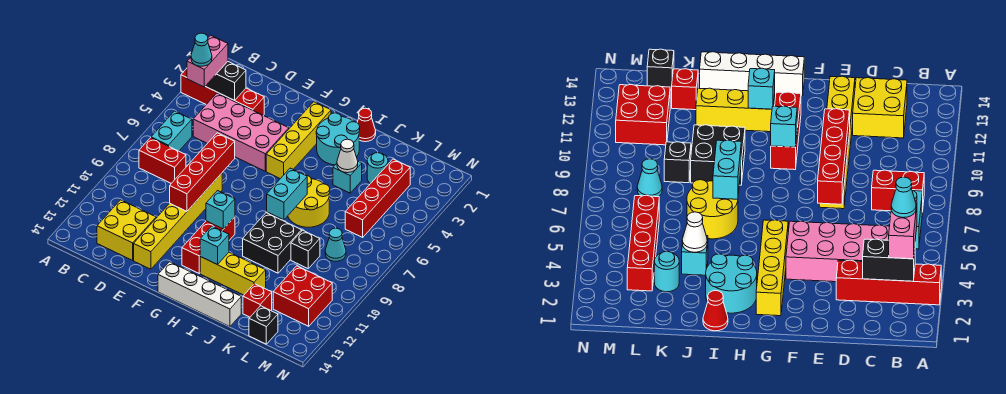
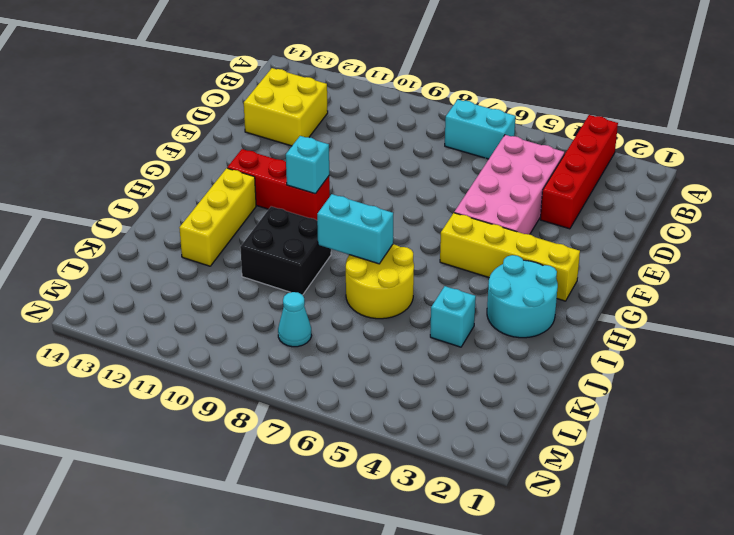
none -> red 1x2 brick [139,138,186,183]
none -> yellow 1x6 brick [134,173,222,269]
none -> white 1x4 brick [158,262,241,327]
none -> red 1x1 cone [357,108,376,142]

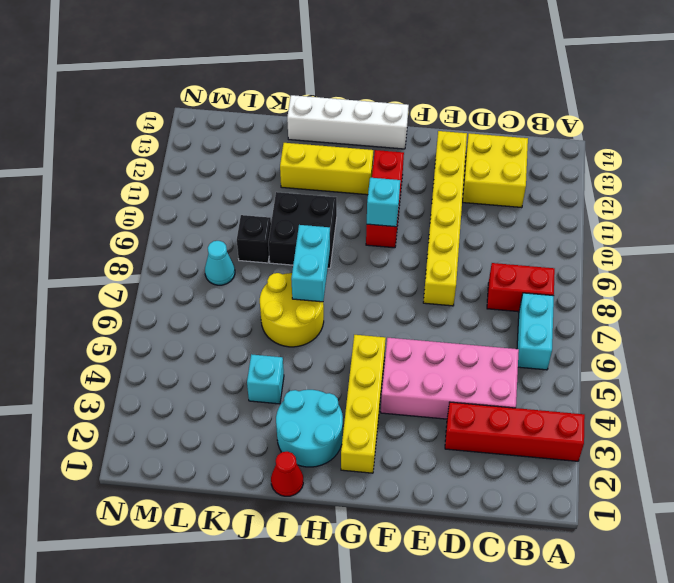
none -> cyan 1x1 round brick [367,153,388,184]
none -> red 1x1 brick [243,284,272,317]
none -> red 1x4 brick [345,159,410,237]
none -> red 2x2 brick [273,266,332,326]

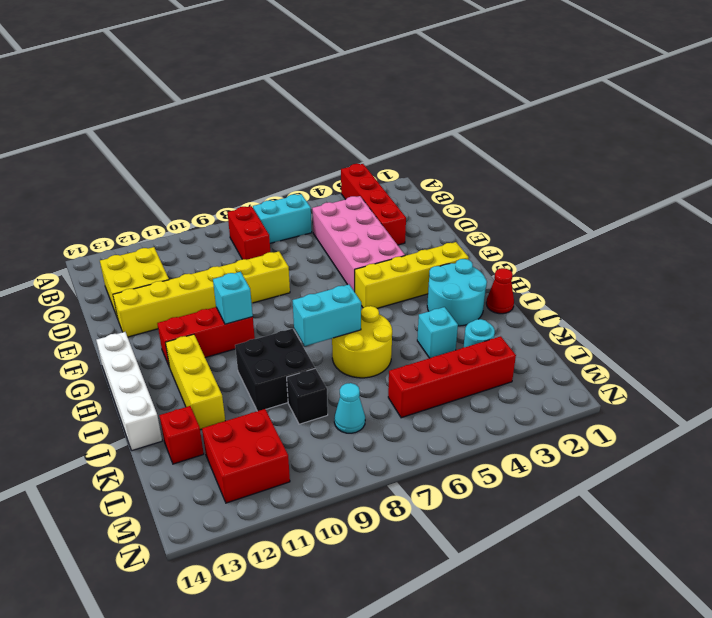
none -> black 1x1 brick [249,306,278,344]
none -> black 1x2 brick [206,62,246,100]
none -> red 1x4 brick [170,133,235,211]
none -> cyan 1x1 brick [200,226,229,265]

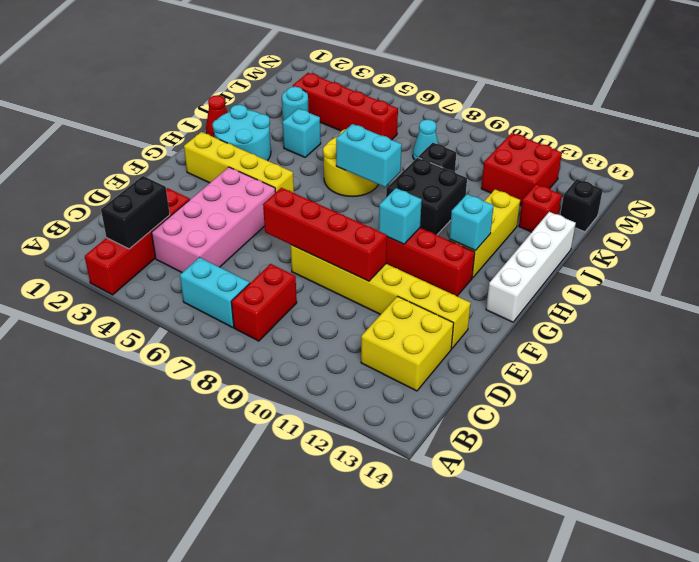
none -> white 1x1 cone [337,139,358,173]
none -> pink 1x2 brick [187,35,228,87]
none -> cyan 1x1 cone [191,33,212,66]

